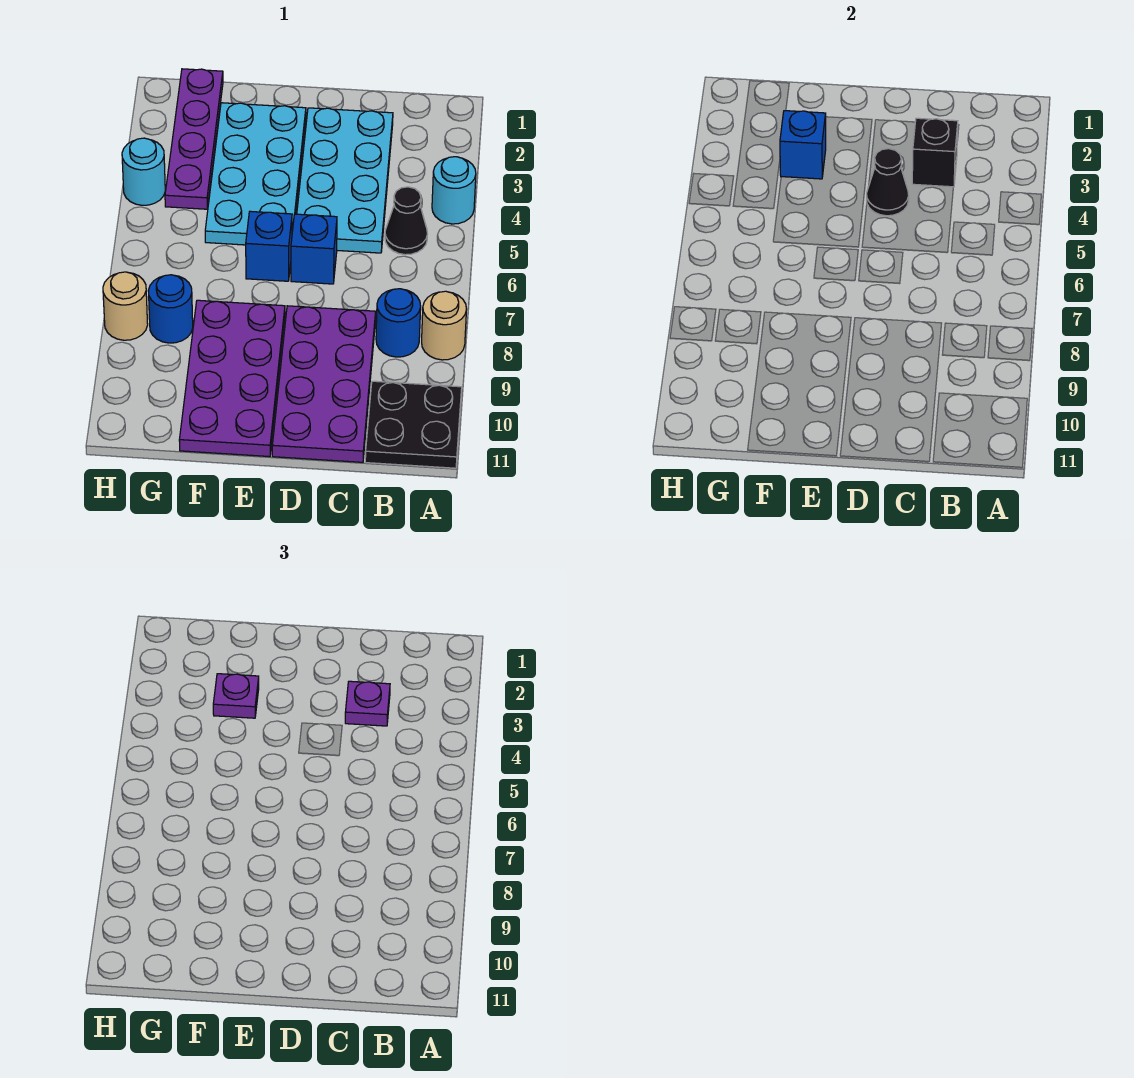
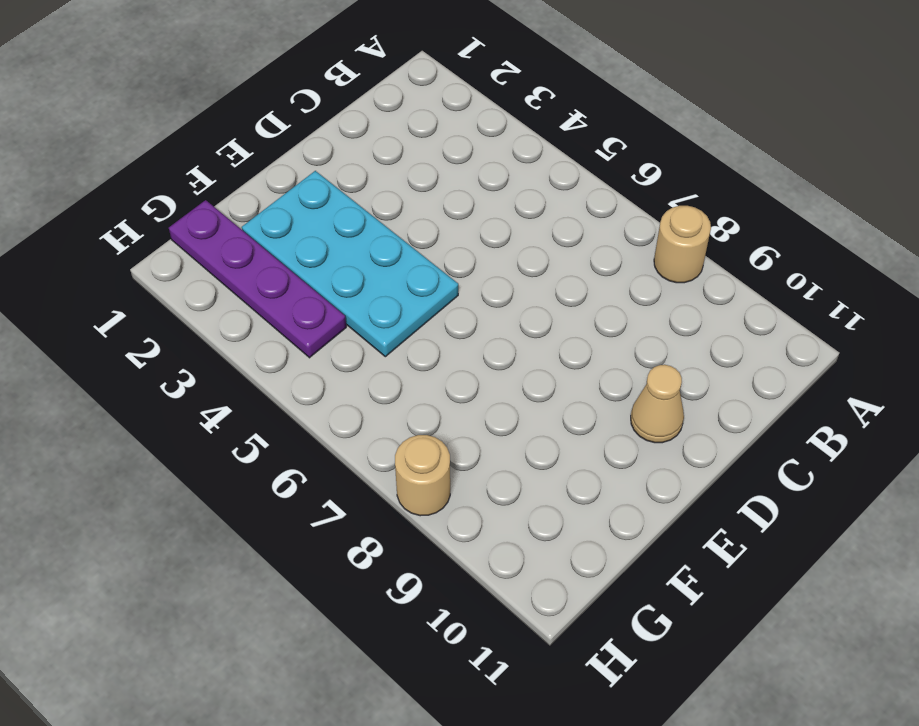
tan 1x1 cone [631,365,684,443] -> purple 2x4 plate [272,306,376,462]
none -> cyan 1x1 round brick [432,157,476,224]
none -> black 2x2 plate [365,381,462,468]
none -> black 1x1 cone [385,187,427,255]

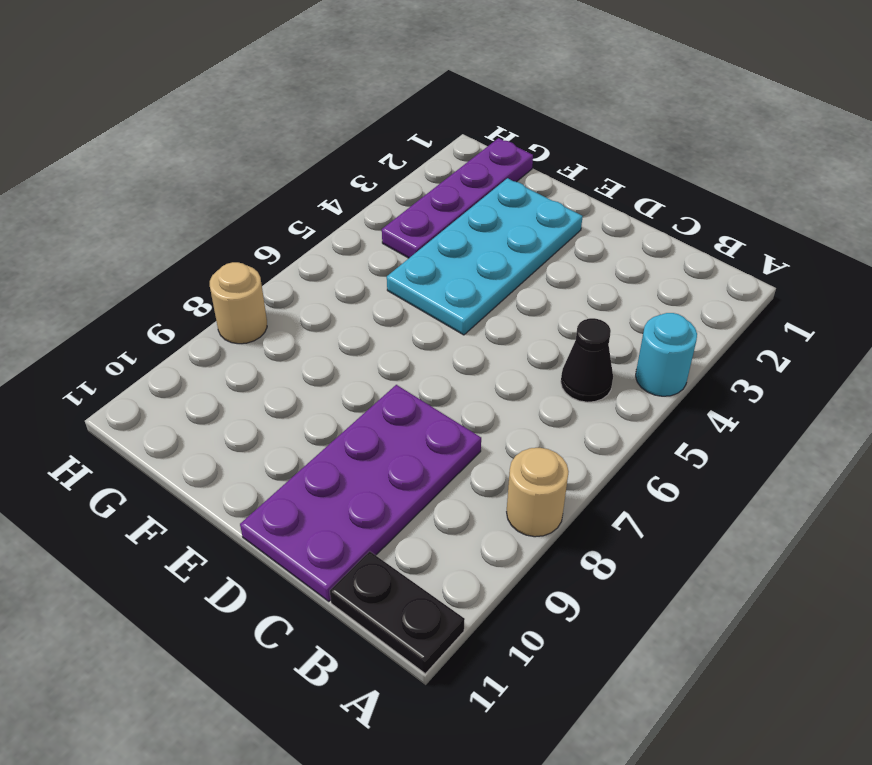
black 1x2 plate [330,551,465,674] -> black 2x2 plate [365,381,462,468]
none -> blue 1x1 round brick [376,289,421,357]
none -> cyan 2x4 plate [297,108,393,253]
none -> blue 1x1 brick [291,214,337,284]

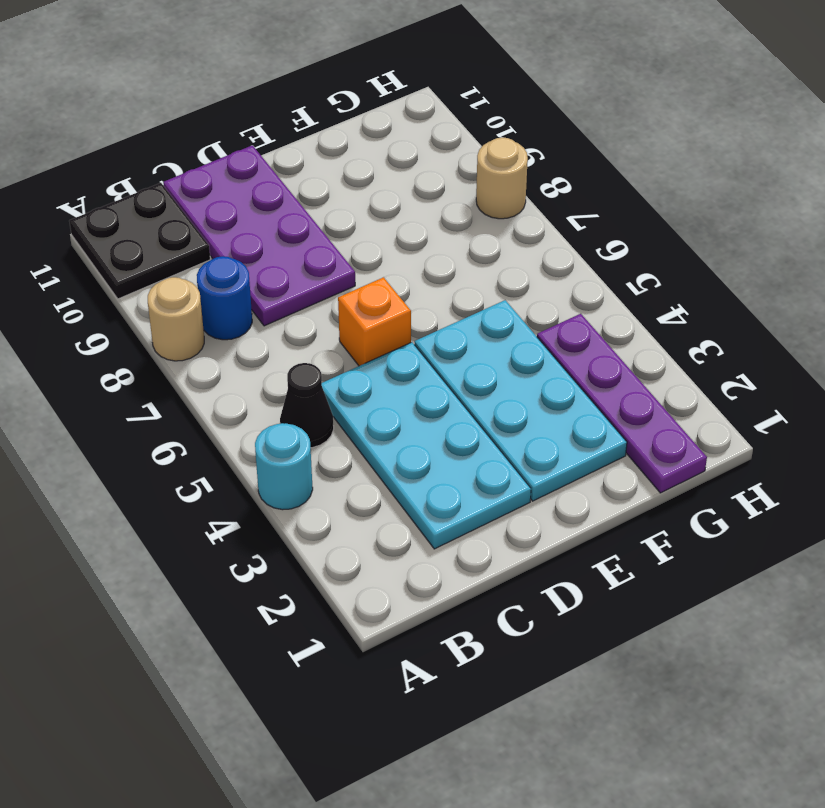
orange 1x1 brick [338,277,411,366] -> blue 1x1 brick [291,214,337,284]
none -> blue 1x1 brick [246,211,292,281]
none -> purple 2x4 plate [179,300,285,457]
none -> blue 1x1 round brick [148,275,193,343]

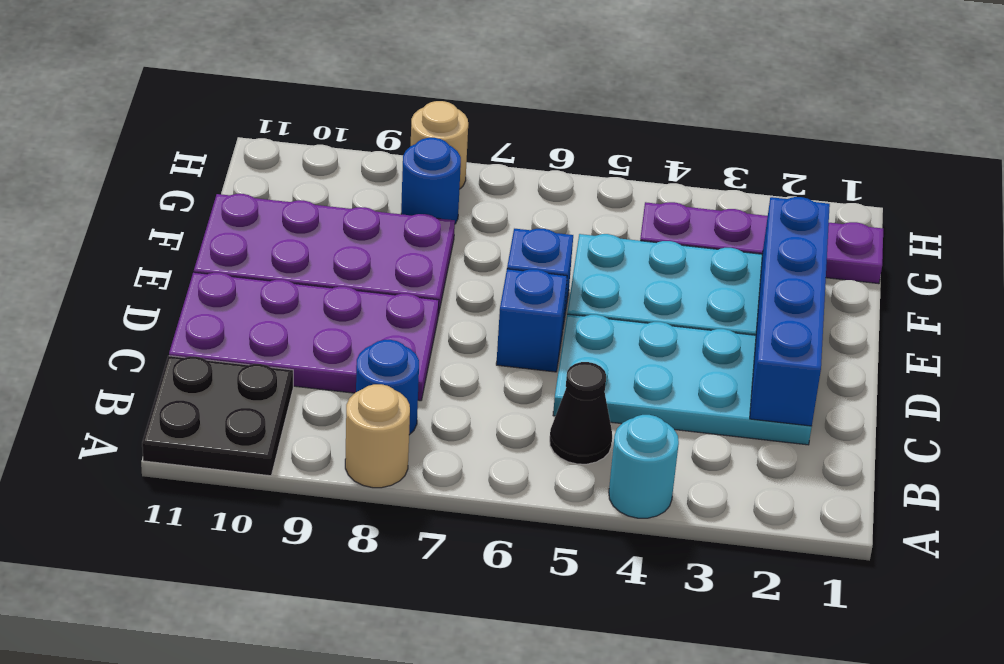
blue 1x4 brick [750,197,830,426] -> none
none -> cyan 1x1 round brick [122,138,165,205]
none -> black 1x1 brick [912,118,958,187]
none -> black 1x1 cone [867,149,909,216]

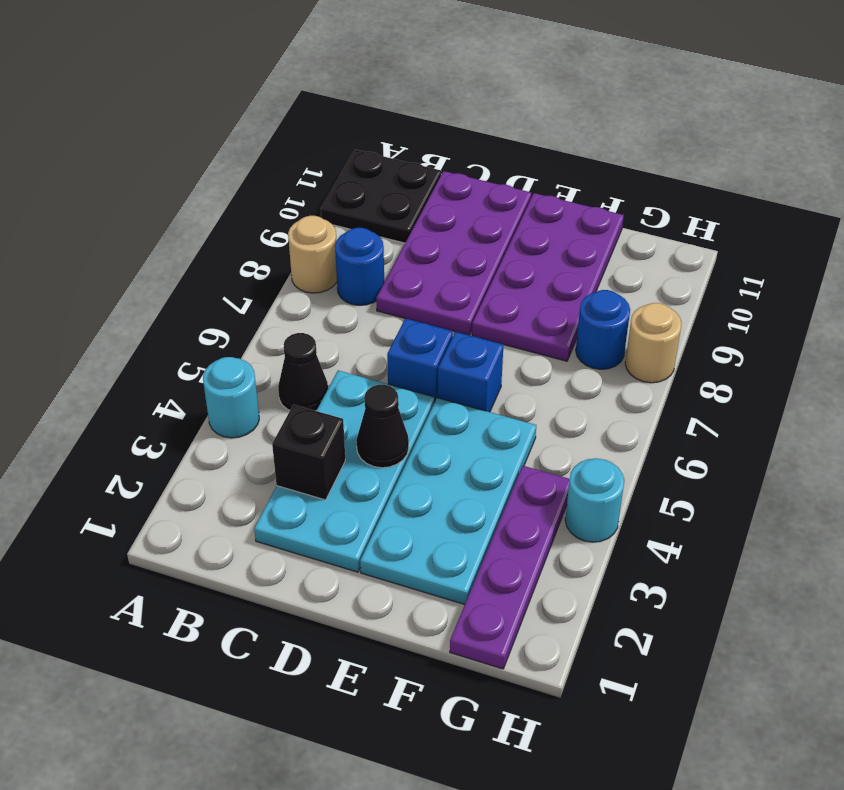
none -> blue 1x1 brick [780,111,826,179]
none -> purple 1x1 plate [345,681,390,726]
none -> purple 1x1 plate [213,674,259,718]

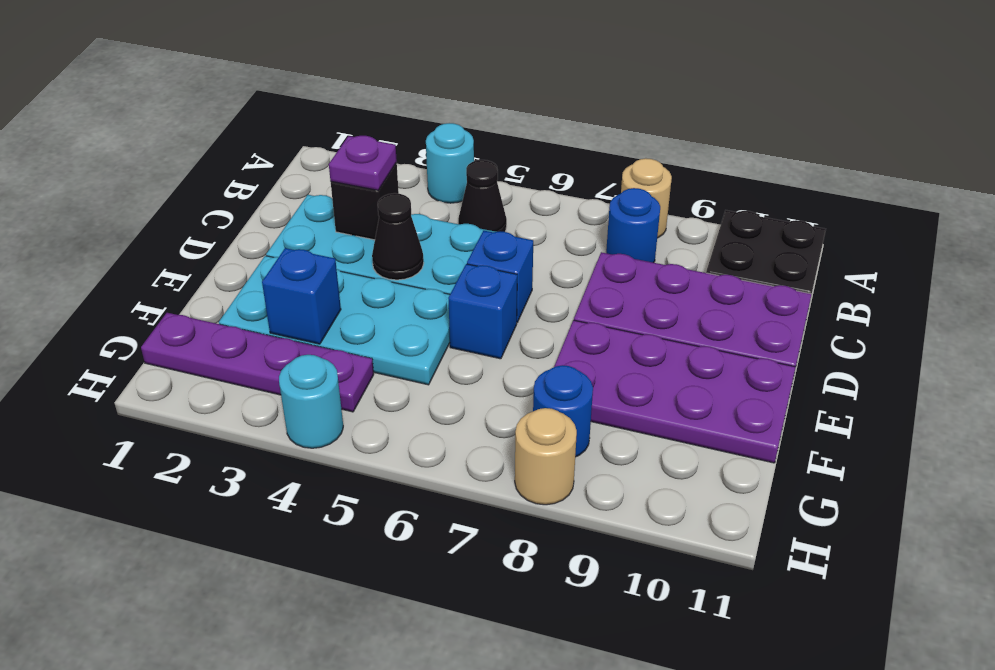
none -> purple 1x1 plate [213,674,259,718]

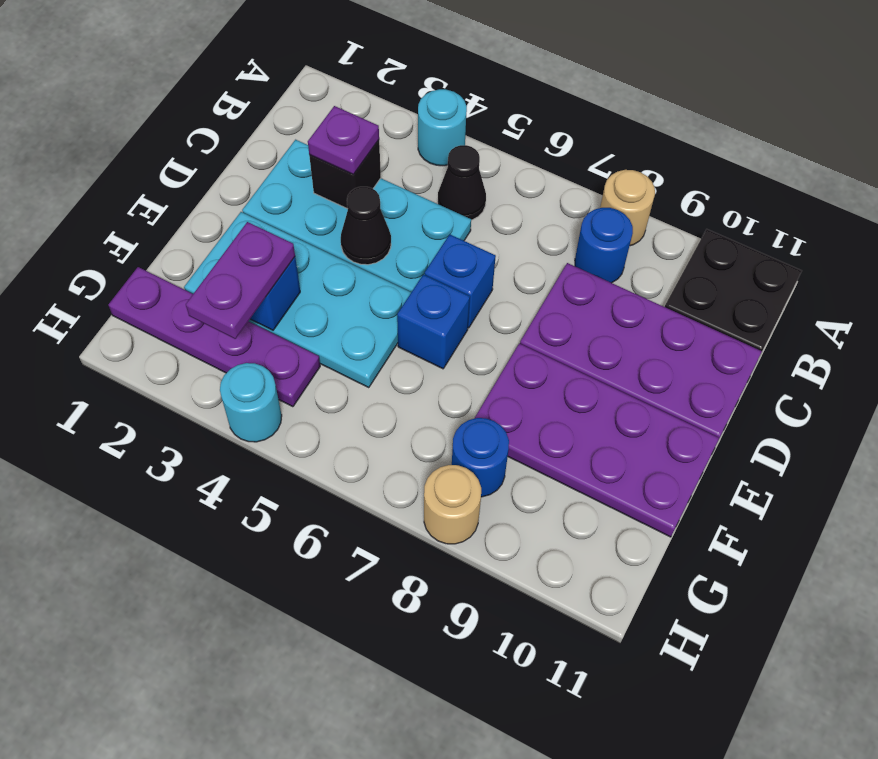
purple 1x2 plate [186,222,295,339] -> purple 1x1 plate [213,674,259,718]

